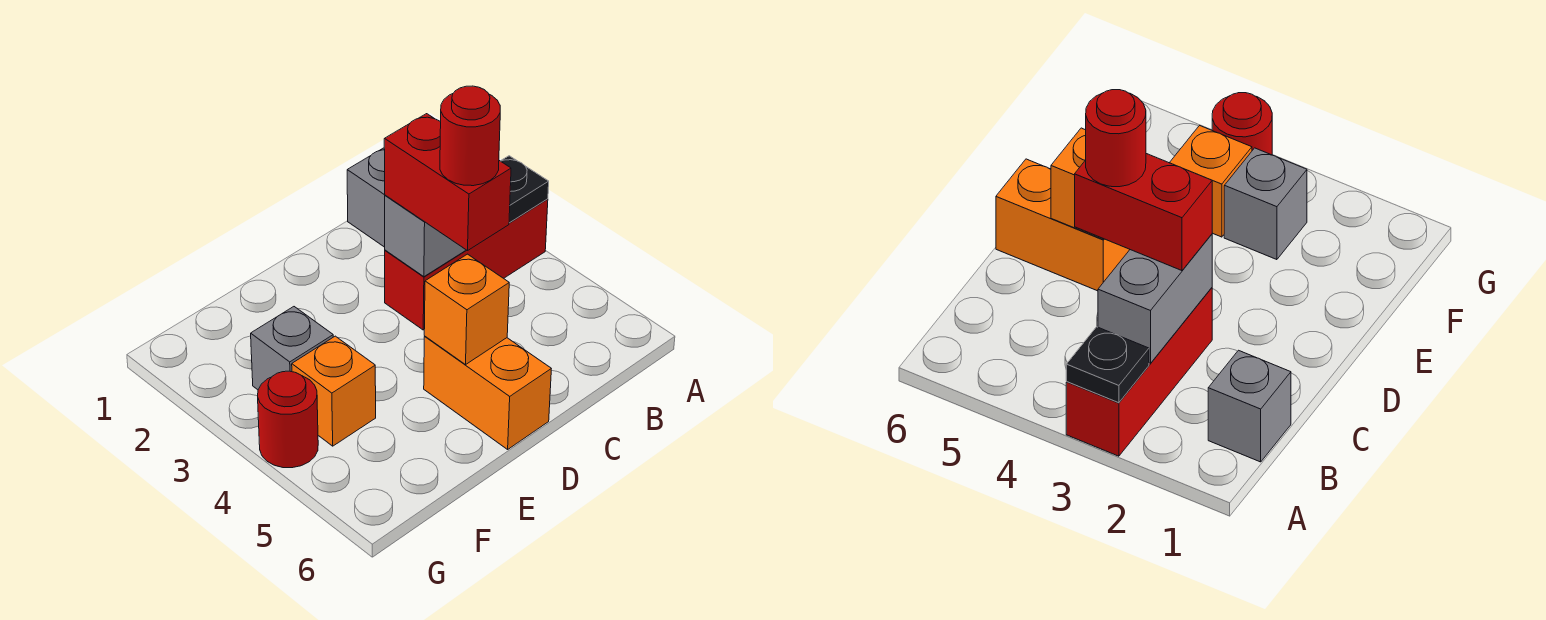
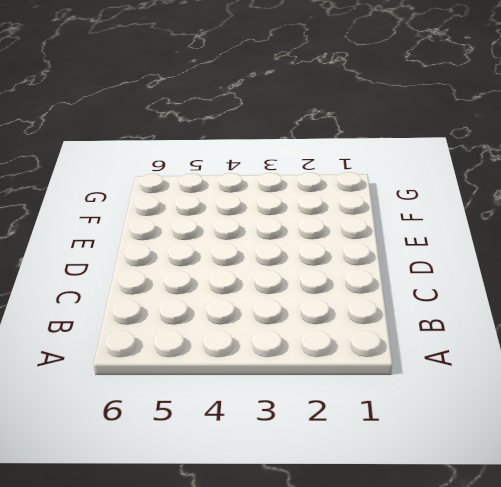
none -> red 1x3 brick [385,199,548,330]
none -> grey 1x1 brick [347,148,385,247]

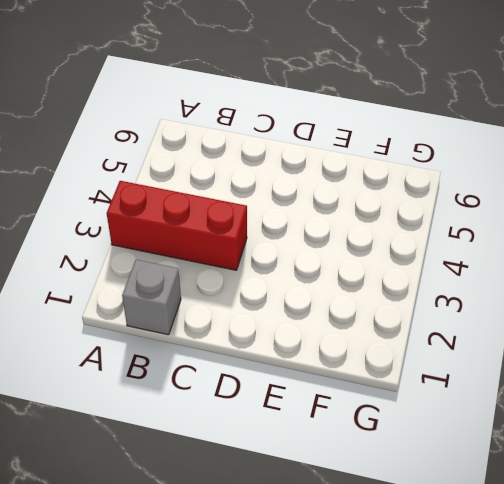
none -> orange 1x2 brick [424,337,551,449]
none -> grey 1x1 brick [251,307,333,390]

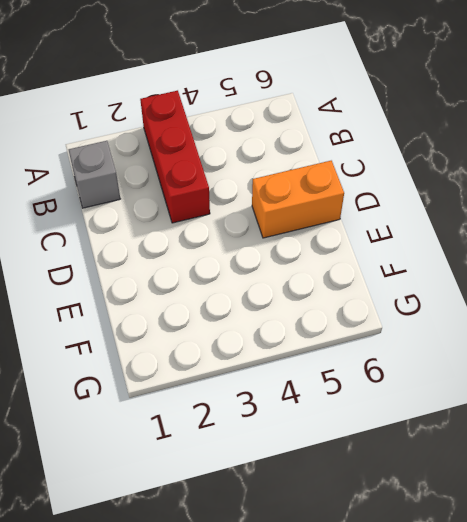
none -> grey 1x1 brick [251,307,333,390]
none -> orange 1x1 brick [292,336,376,446]

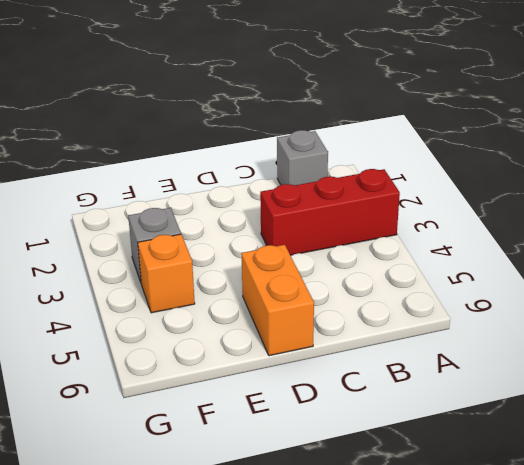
none -> red 1x1 round brick [258,371,318,468]
none -> black 1x1 plate [501,156,549,223]

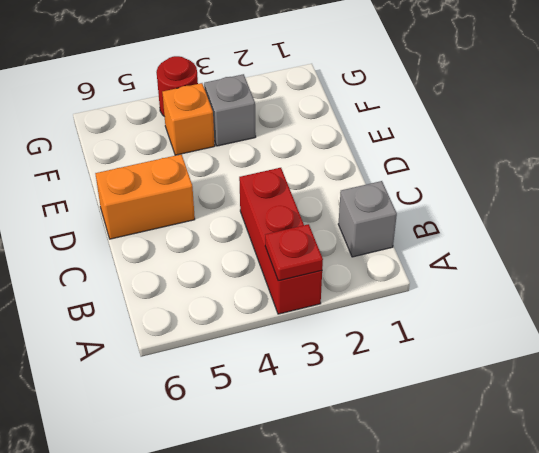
red 1x1 plate [265,224,323,281] -> black 1x1 plate [501,156,549,223]
none -> grey 1x2 brick [385,195,466,277]
none -> orange 1x1 brick [424,254,509,365]

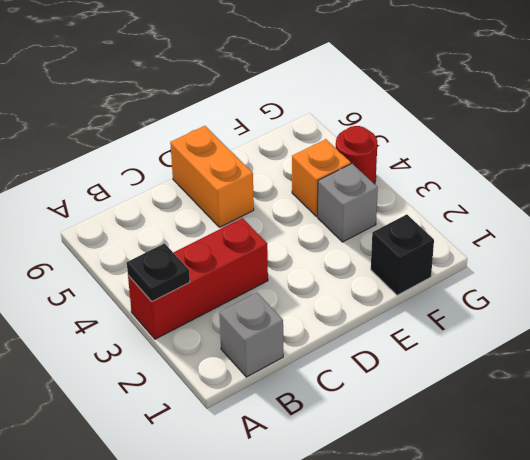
black 1x1 brick [371,214,434,295] -> none
none -> grey 1x2 brick [385,195,466,277]
none -> orange 1x1 brick [424,254,509,365]

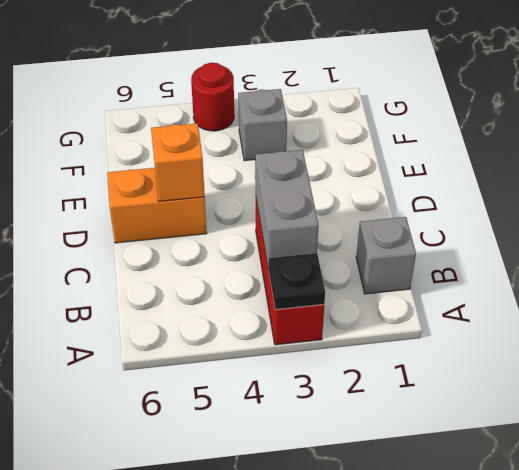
none -> orange 1x1 brick [292,336,376,446]
none -> red 1x2 brick [384,114,511,251]

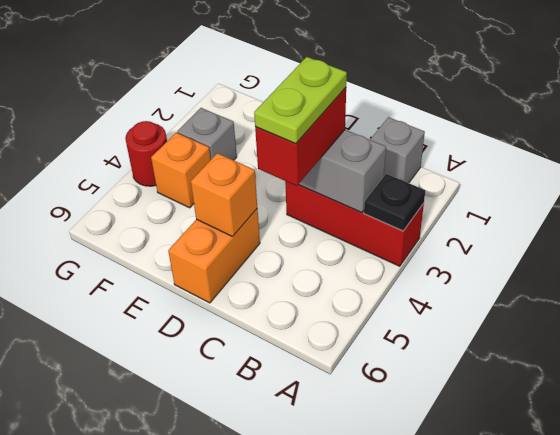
lime 1x2 plate [254,57,347,144] -> red 1x1 round brick [440,86,500,186]

